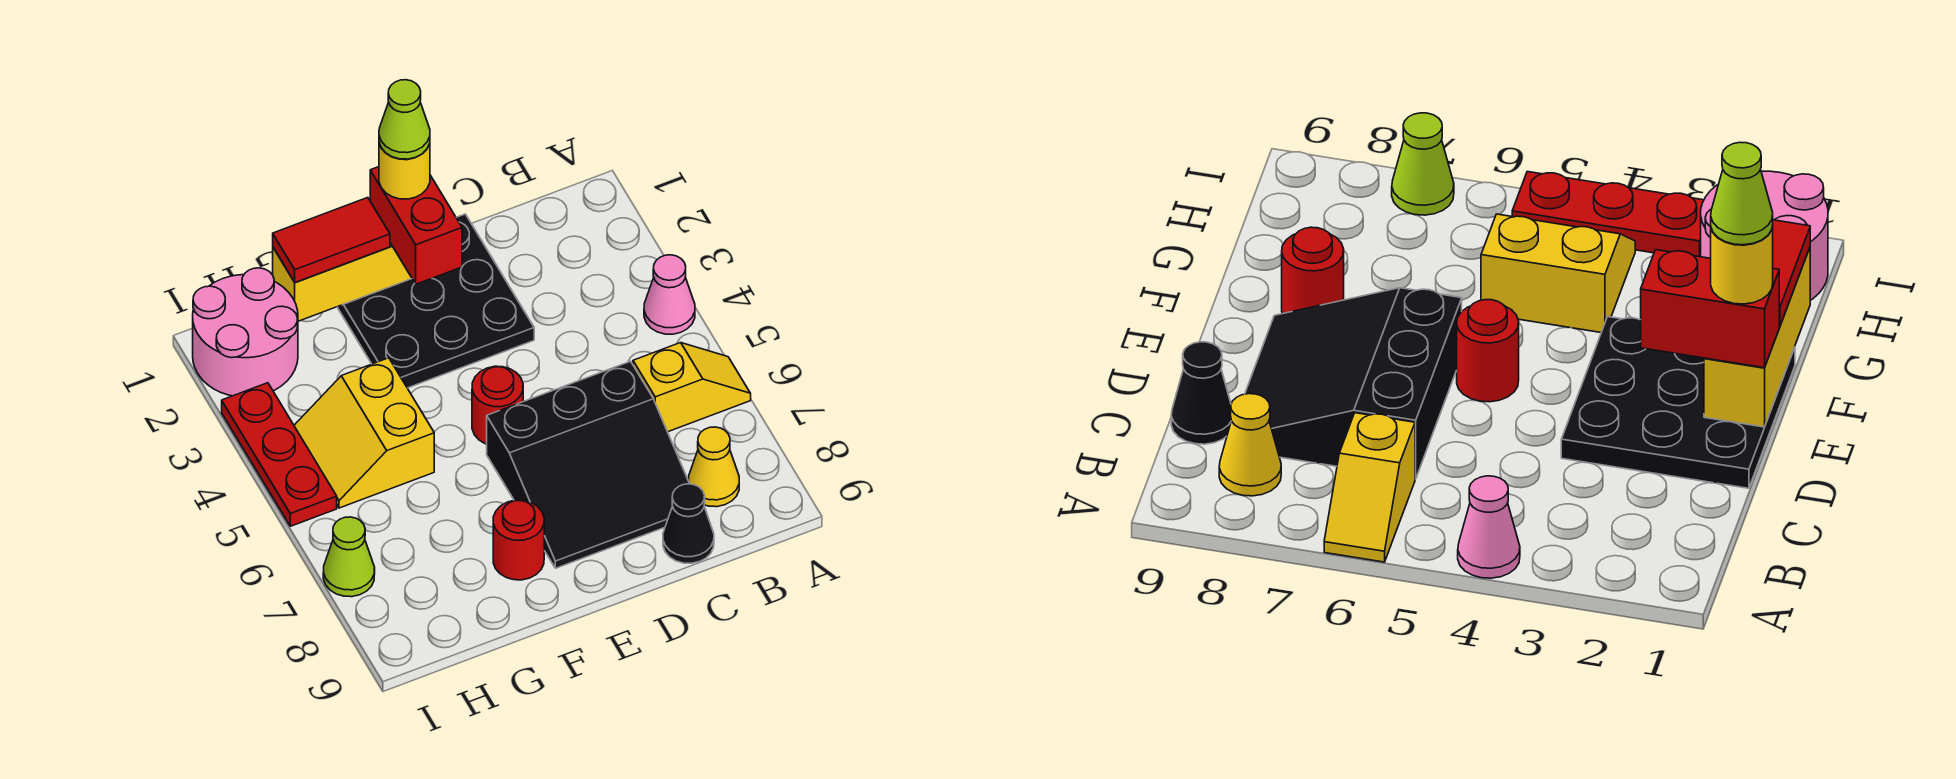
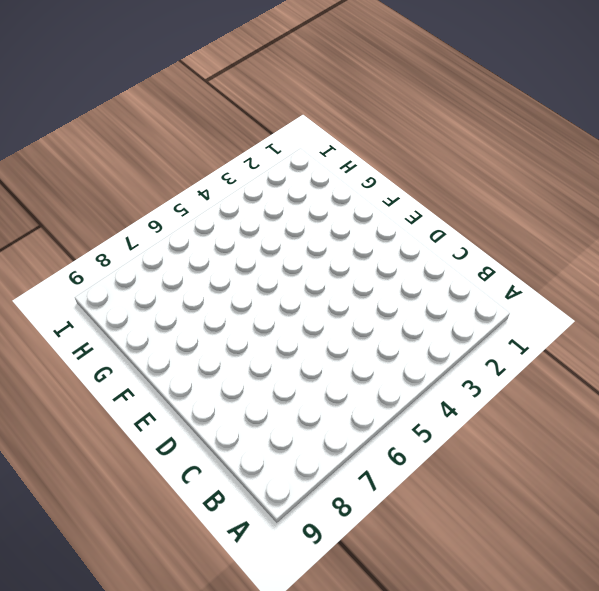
none -> pink 1x1 cone [644,255,695,334]
none -> yellow 1x2 slope [633,343,751,432]
none -> yellow 1x1 cone [689,427,739,507]

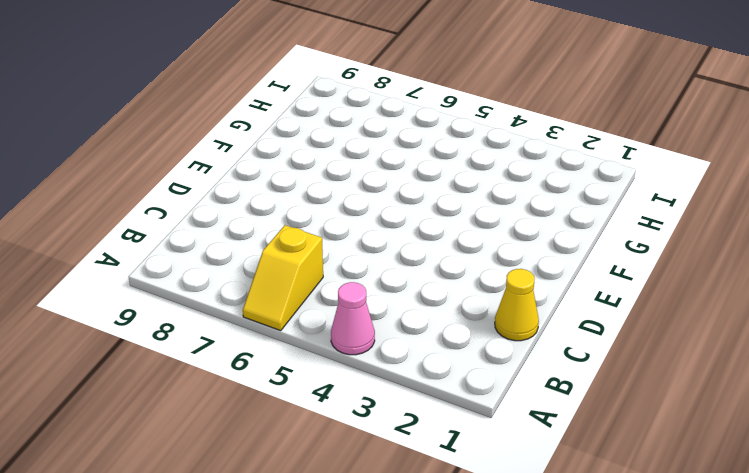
yellow 1x1 cone [495,269,539,341] -> yellow 1x1 cone moved to [689,427,739,507]
none -> black 3x3 slope [487,361,689,568]
none -> black 1x1 cone [663,484,714,563]
none -> black 3x3 plate [337,214,534,388]

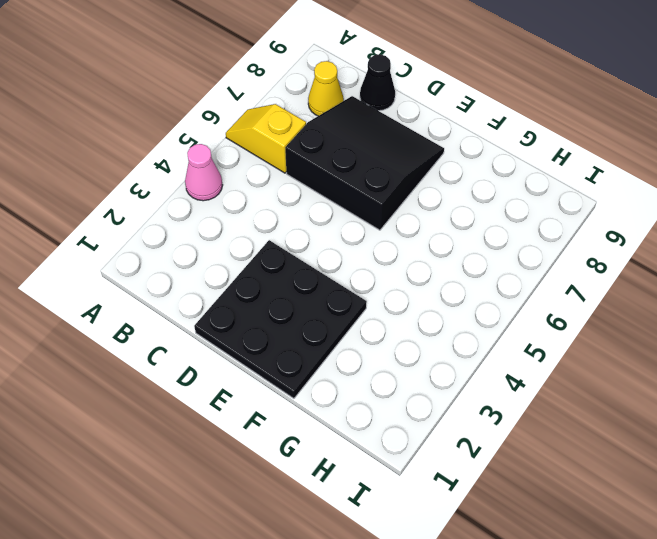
none -> red 1x1 round brick [472,366,523,444]
none -> red 1x1 round brick [493,500,544,580]
none -> yellow 2x2 slope [294,358,434,508]

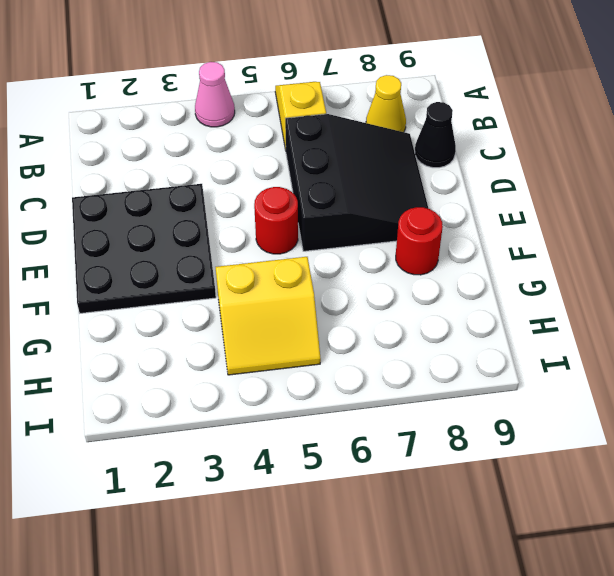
none -> pink 2x2 round brick [193,268,298,396]
none -> red 1x3 plate [222,383,337,526]
none -> lime 1x1 cone [323,517,375,597]

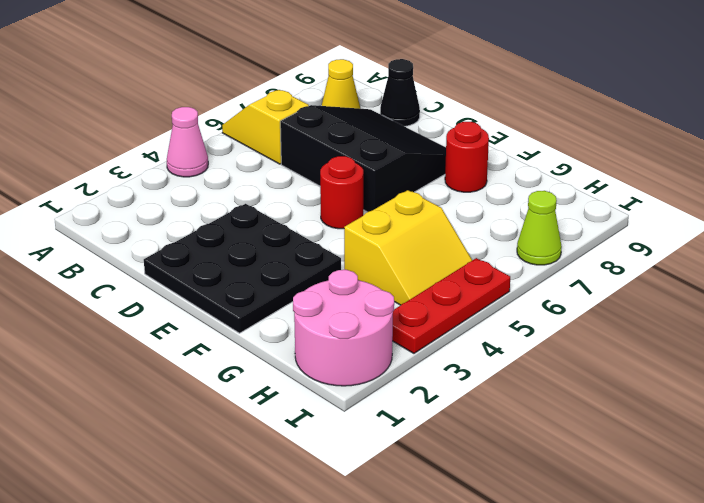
none -> yellow 1x3 brick [273,243,412,321]
none -> red 1x2 brick [370,167,462,284]
none -> red 1x2 tile [273,198,390,282]

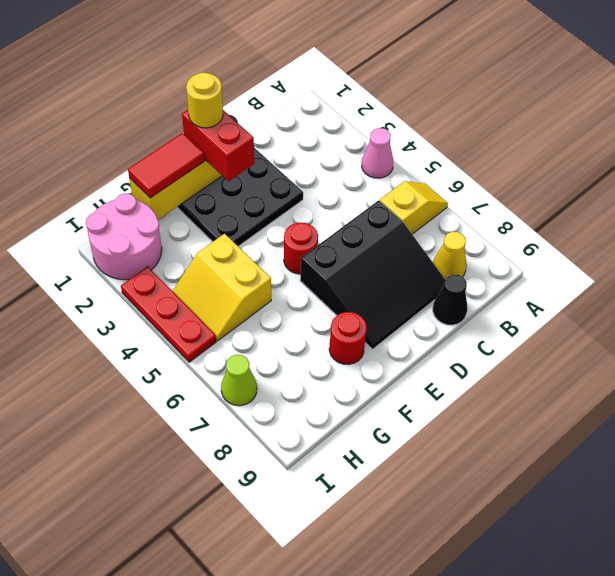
none -> lime 1x1 cone [379,80,430,159]

